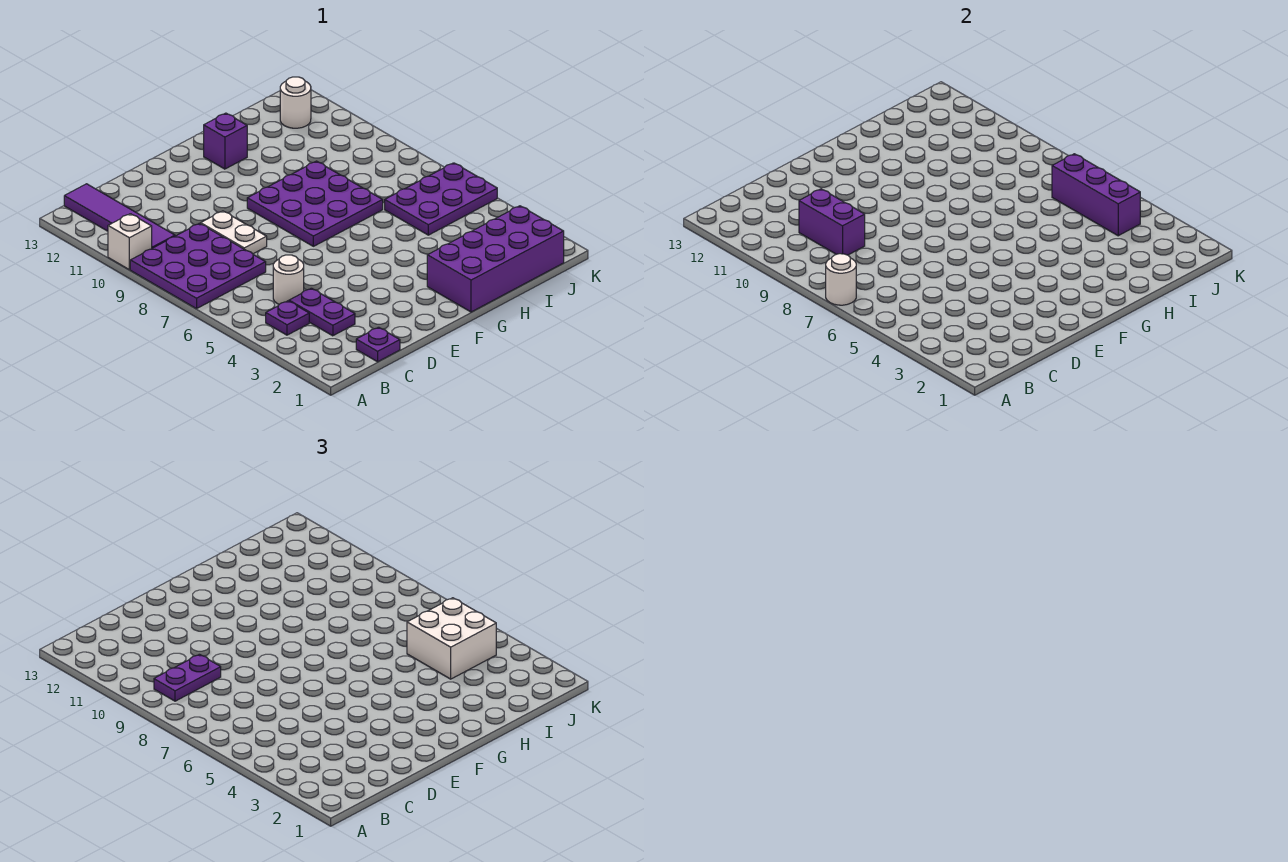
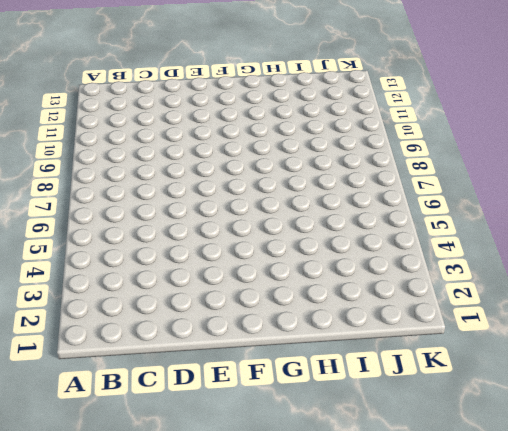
none -> purple 3x3 plate [130,223,266,309]
none -> white 1x1 brick [108,214,152,270]
none -> purple 1x1 plate [266,301,309,335]

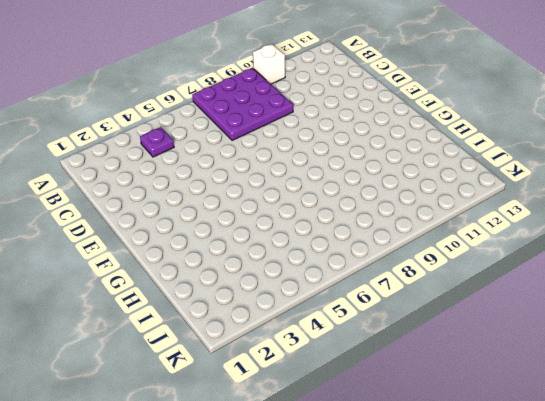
none -> purple 1x4 tile [64,184,175,248]
none -> purple 1x1 plate [356,327,400,362]
none -> purple 1x2 plate [289,288,355,336]

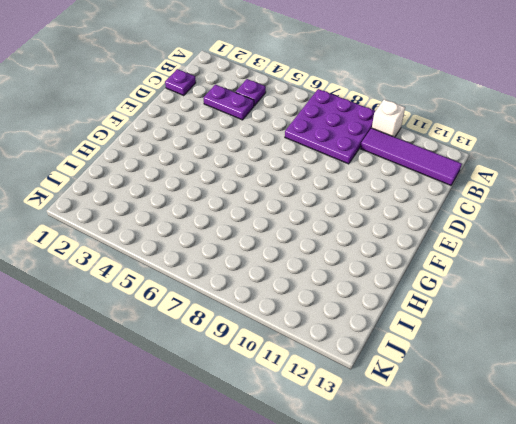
none -> white 1x1 round brick [273,255,304,304]
none -> white 1x2 plate [201,211,267,254]
none -> purple 3x3 plate [247,161,383,246]

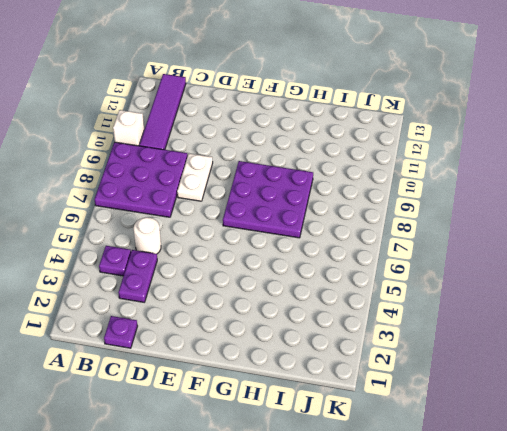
none -> purple 2x4 brick [427,206,564,312]
none -> purple 1x1 brick [204,113,247,169]
none -> purple 2x3 plate [385,163,497,235]

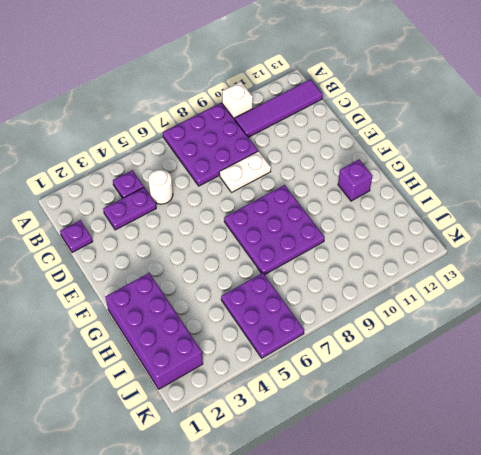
none -> white 1x1 round brick [280,77,311,128]
none -> white 1x1 round brick [826,254,856,305]
none -> purple 1x2 brick [799,189,865,255]

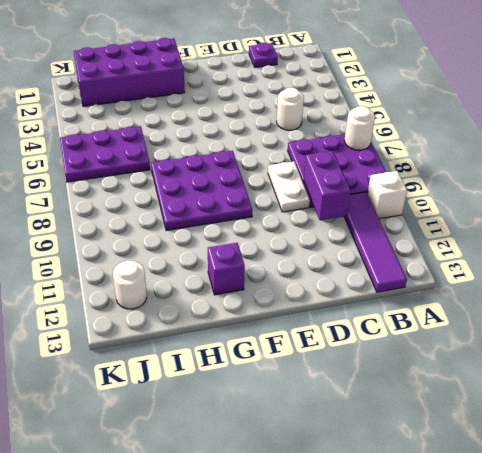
none -> purple 1x1 plate [266,301,309,335]
none -> purple 1x2 plate [289,288,355,336]
none -> purple 1x3 brick [1052,154,1140,236]

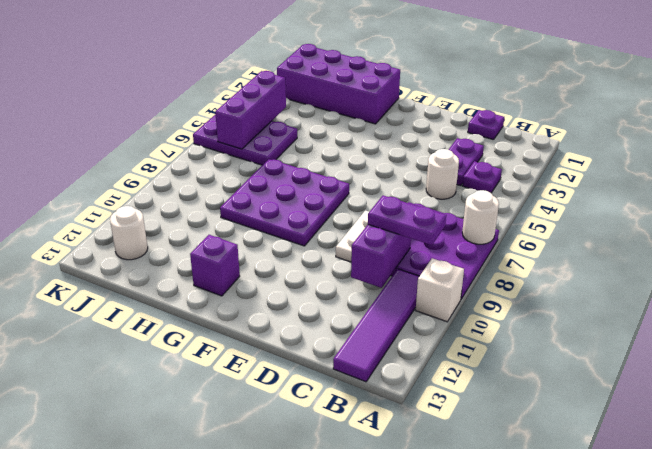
none -> white 2x2 brick [407,598,496,679]

